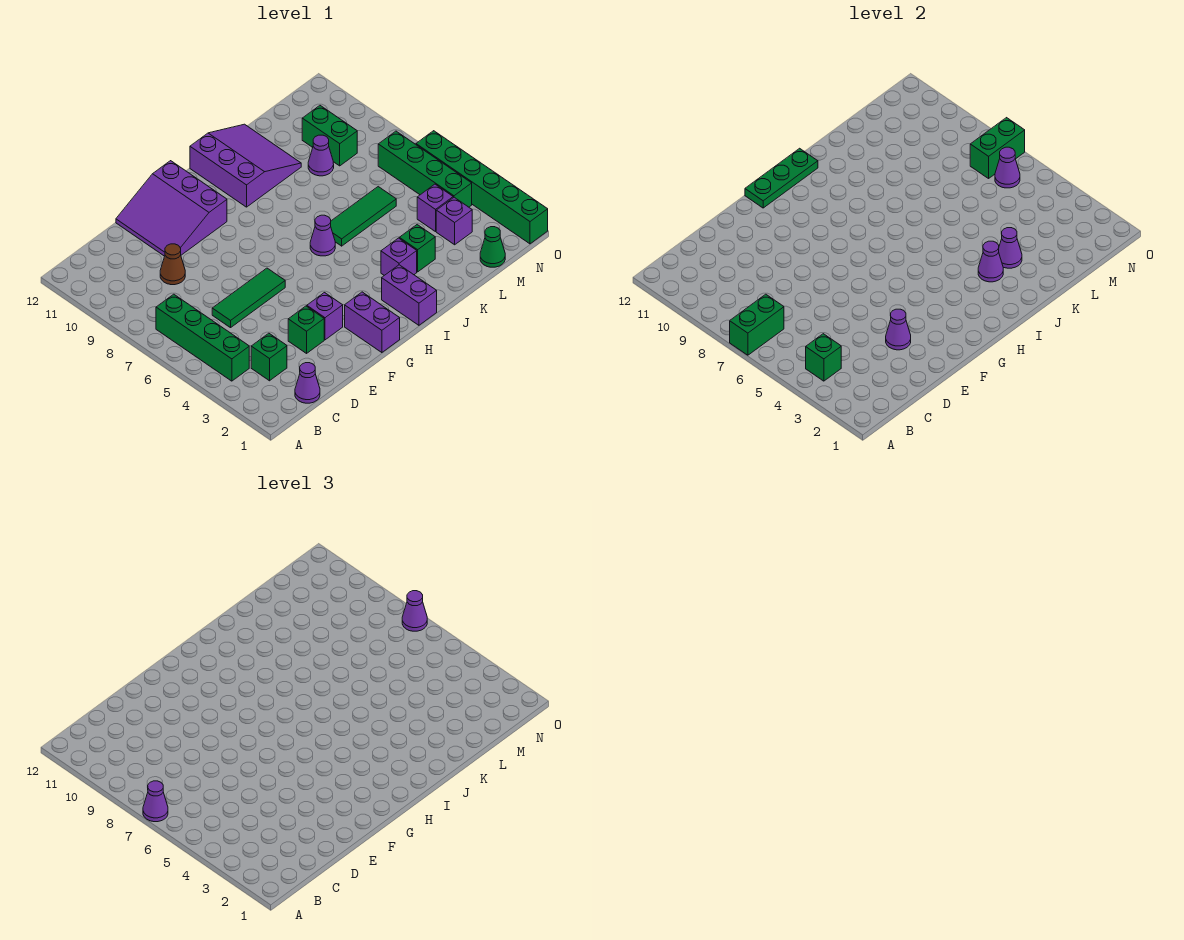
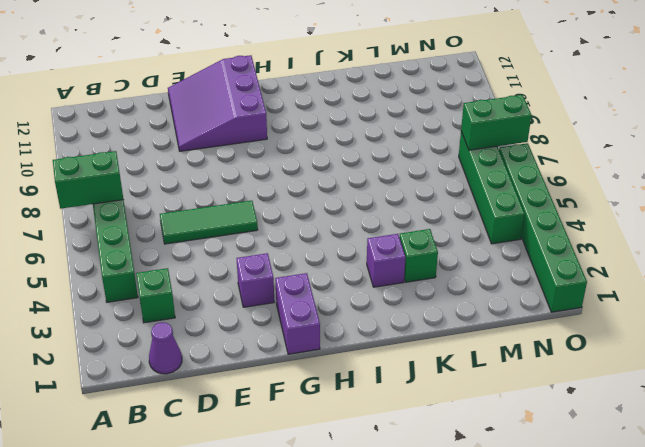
none -> brown 1x1 cone [160,244,185,285]
none -> green 1x1 brick [288,306,324,353]
none -> purple 1x2 brick [382,265,437,325]
none -> purple 1x1 cone [310,215,335,256]

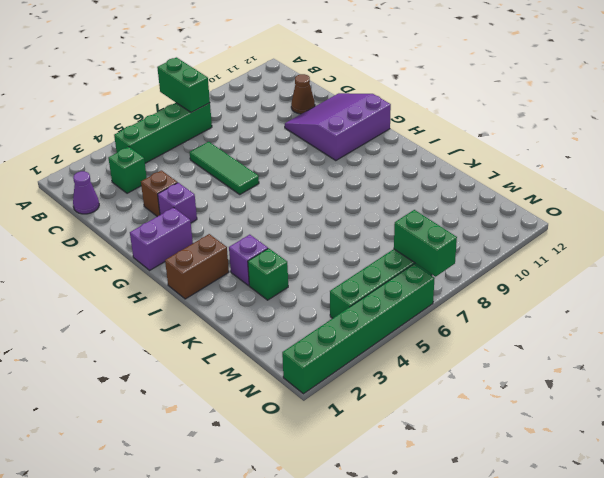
brown 1x1 cone [291,74,315,114] -> brown 1x1 cone moved to [160,244,185,285]
brown 1x1 brick [141,170,177,217] -> green 1x1 brick [288,306,324,353]
brown 1x2 brick [165,234,229,299] -> purple 1x2 brick [382,265,437,325]
none -> purple 1x1 cone [310,215,335,256]
none -> purple 3x3 slope [190,124,301,207]
none -> green 1x3 tile [331,187,396,246]
none -> purple 1x1 cone [308,135,334,176]

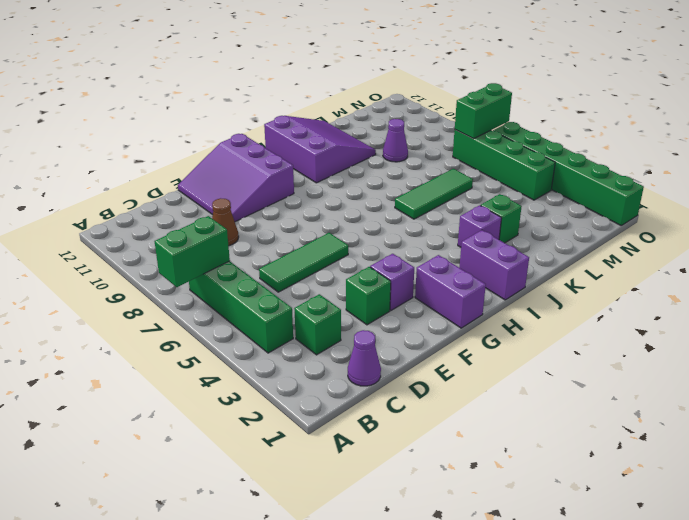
none -> purple 1x1 cone [310,215,335,256]
none -> green 1x1 cone [480,227,505,267]
none -> purple 1x1 brick [436,197,472,245]
none -> purple 1x1 brick [417,184,453,232]

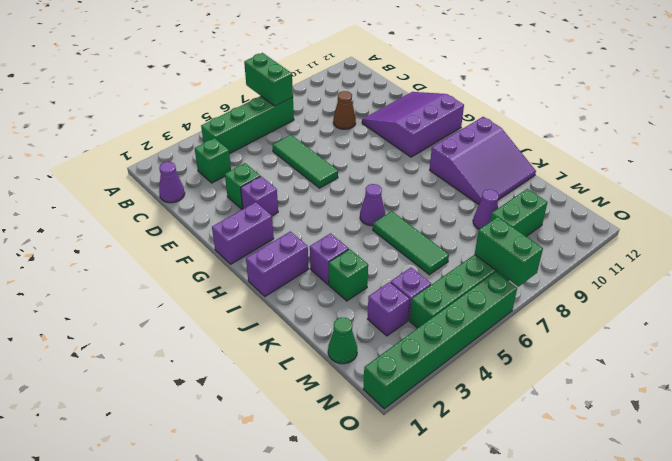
none -> green 1x1 brick [806,334,841,381]
none -> purple 1x1 cone [886,309,911,350]
none -> green 1x3 plate [745,148,818,208]
none -> purple 1x1 cone [978,241,1003,282]

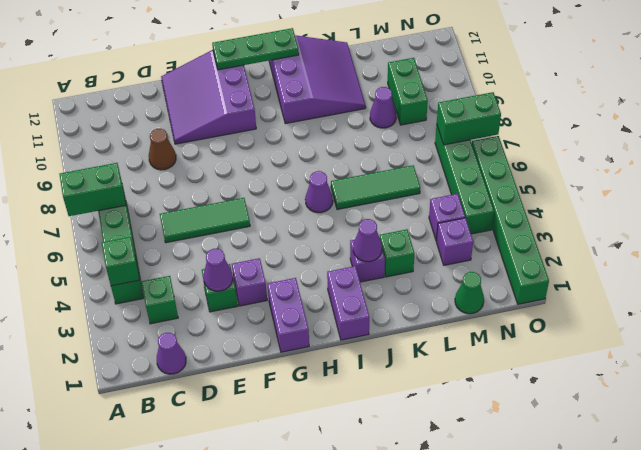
none -> purple 1x1 cone [999,228,1022,268]
none -> purple 1x1 cone [995,147,1020,188]
none -> purple 1x1 cone [143,781,168,822]
none -> purple 1x1 cone [402,591,427,631]

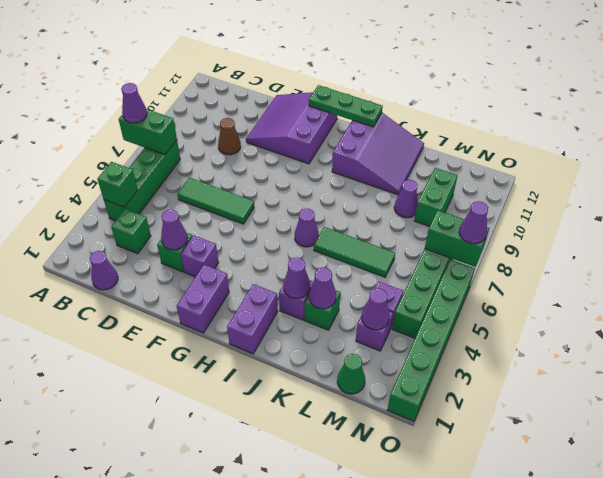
purple 1x1 cone [362,288,390,330] -> purple 1x1 cone moved to [995,147,1020,188]

